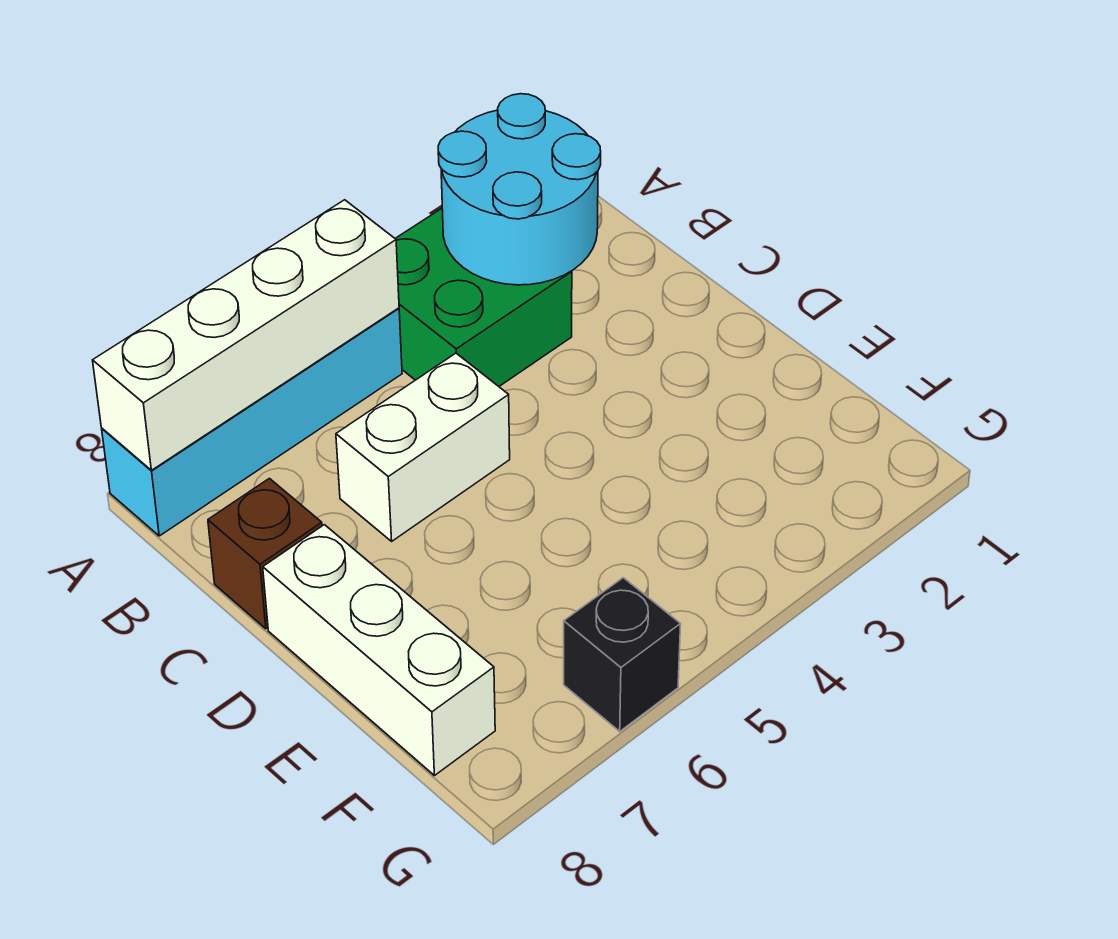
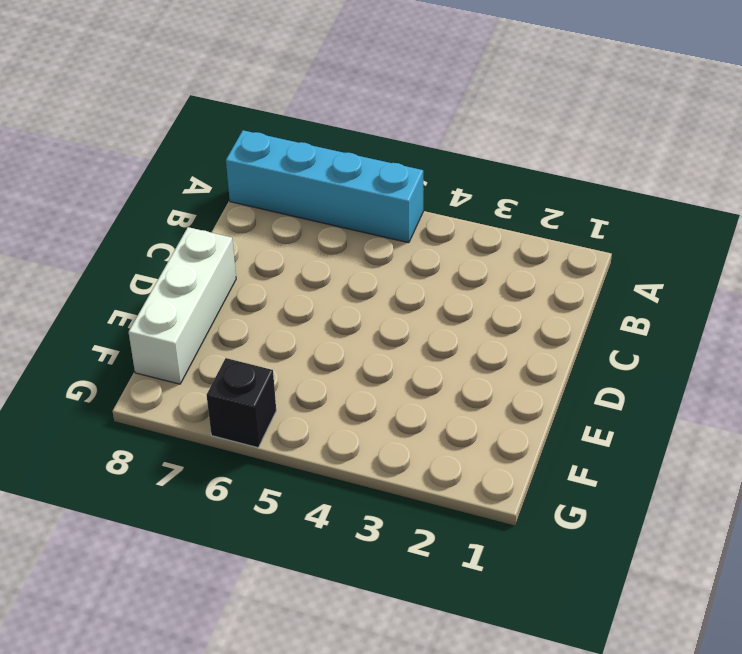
none -> green 2x2 brick [395,209,572,386]
none -> white 1x2 brick [336,353,510,541]

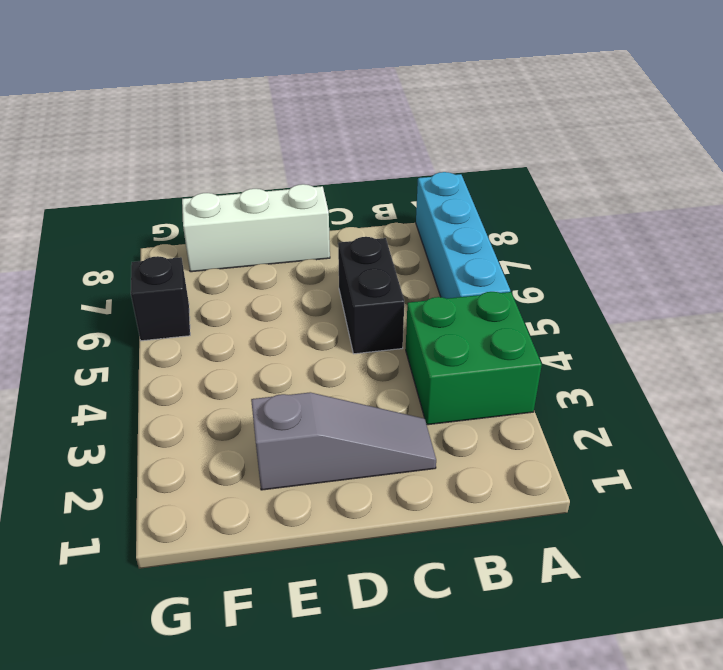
grey 1x3 slope [251,393,436,490] -> none
black 1x2 brick [338,237,404,354] -> white 1x2 brick [336,353,510,541]
none -> brown 1x1 brick [208,478,322,629]
none -> cyan 2x2 round brick [438,94,601,285]

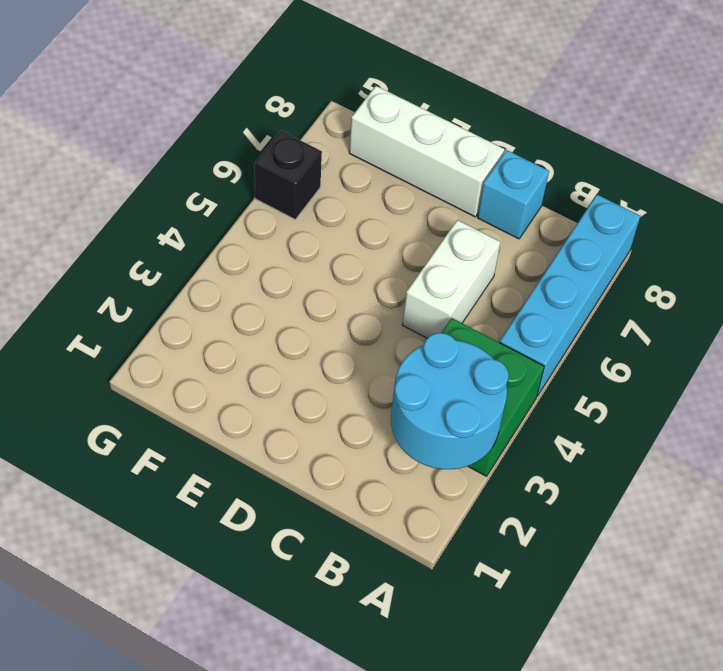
cyan 1x1 brick [478,150,549,239] -> brown 1x1 brick [208,478,322,629]
none -> white 1x4 brick [93,200,399,470]

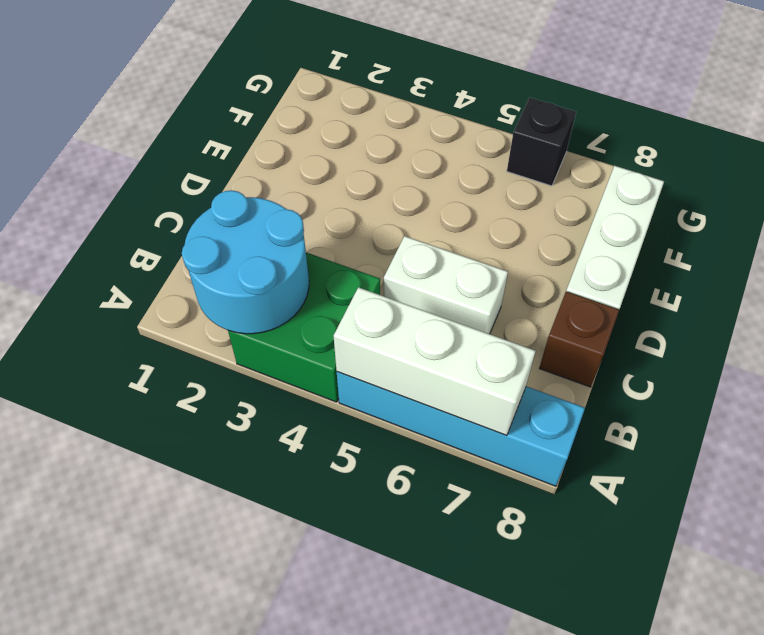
white 1x3 brick [334,287,536,436] -> white 1x4 brick [93,200,399,470]

